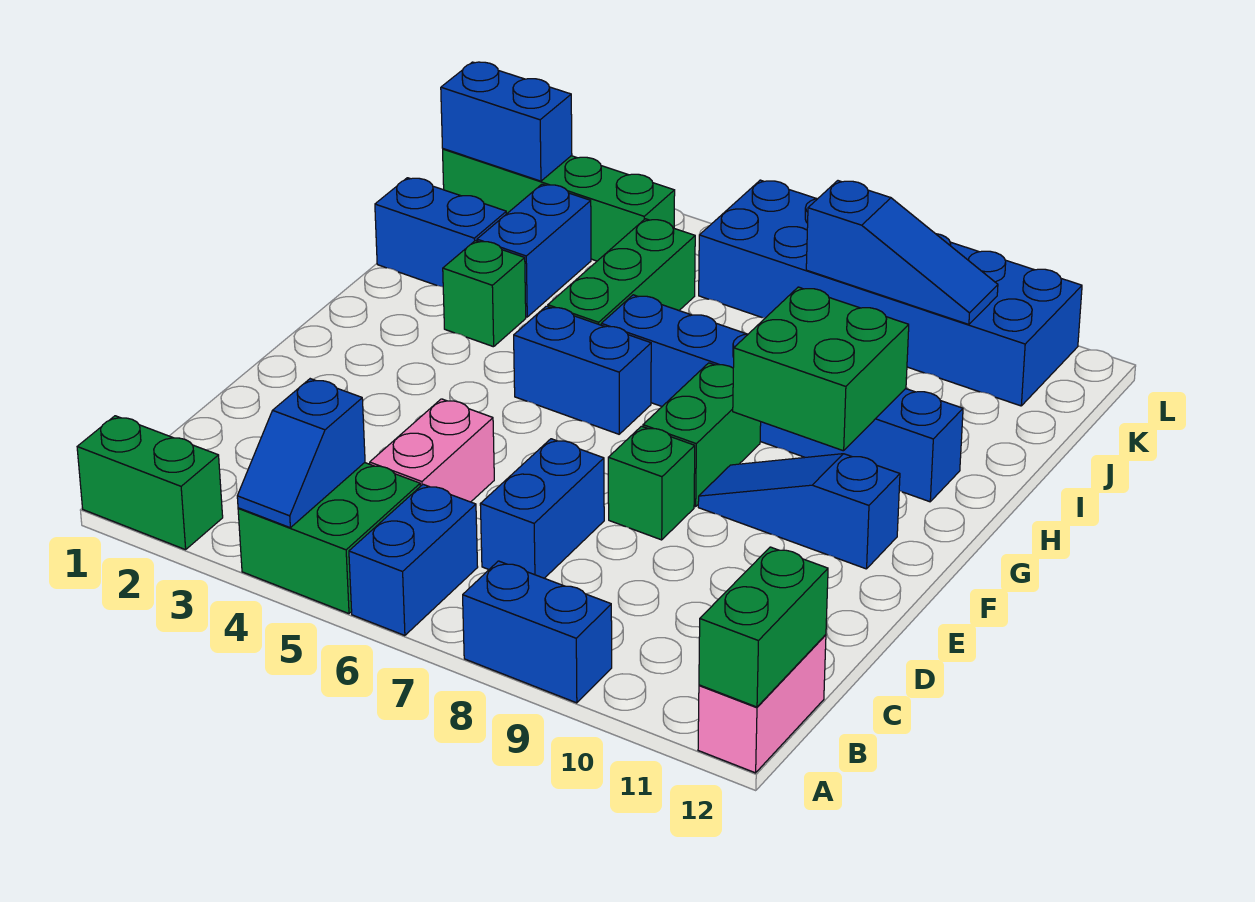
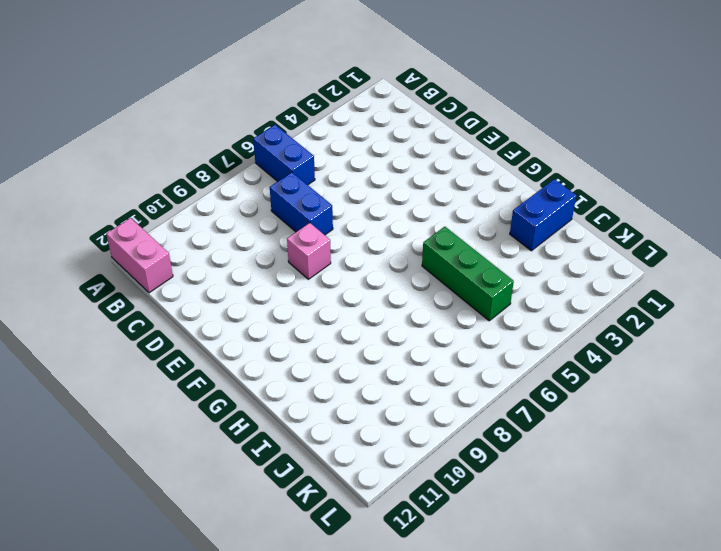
pink 1x1 brick [287,223,331,279] -> green 1x1 brick [608,426,695,540]
none -> green 1x2 brick [77,416,223,550]
none -> green 2x2 brick [238,463,420,614]
none -> blue 1x2 brick [463,561,612,703]

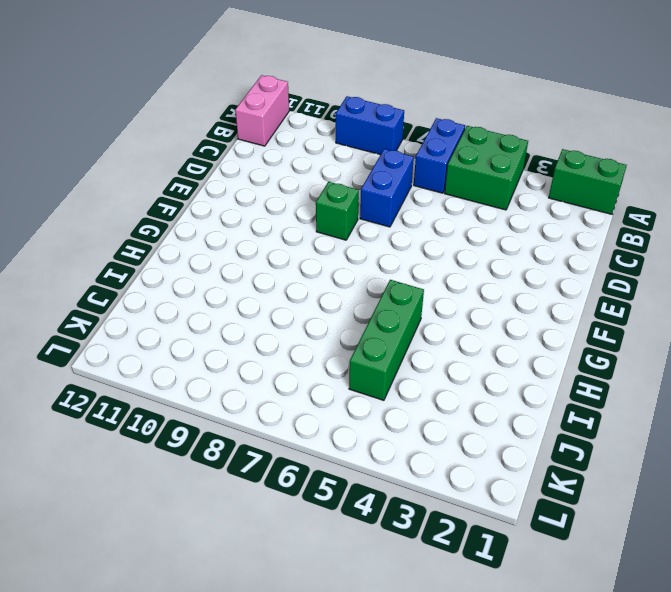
none -> pink 1x2 brick [370,399,494,502]
none -> green 1x2 brick [643,363,761,507]
none -> blue 1x3 slope [698,454,900,569]

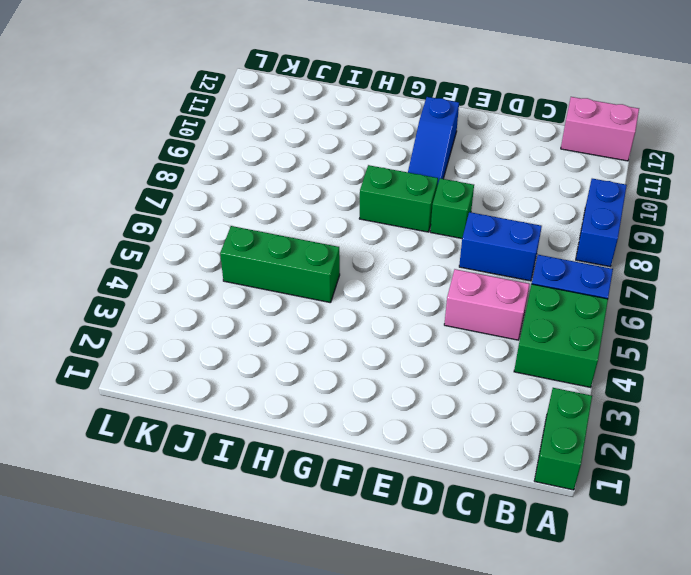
none -> blue 1x2 brick [514,306,651,434]
none -> green 1x1 brick [443,241,526,347]
none -> blue 1x6 brick [601,295,963,502]

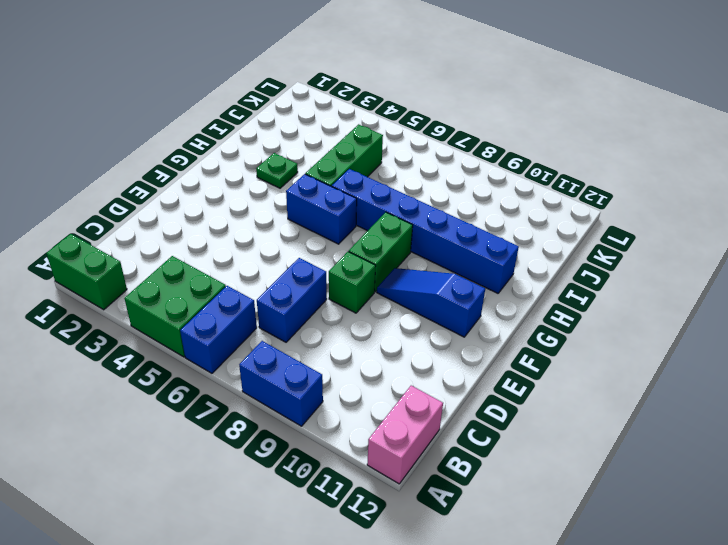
green 1x1 plate [256,153,298,188] -> green 1x1 brick [443,241,526,347]
none -> pink 1x2 brick [370,399,494,502]
none -> blue 1x2 brick [375,178,507,287]
none -> blue 1x2 brick [477,184,591,317]

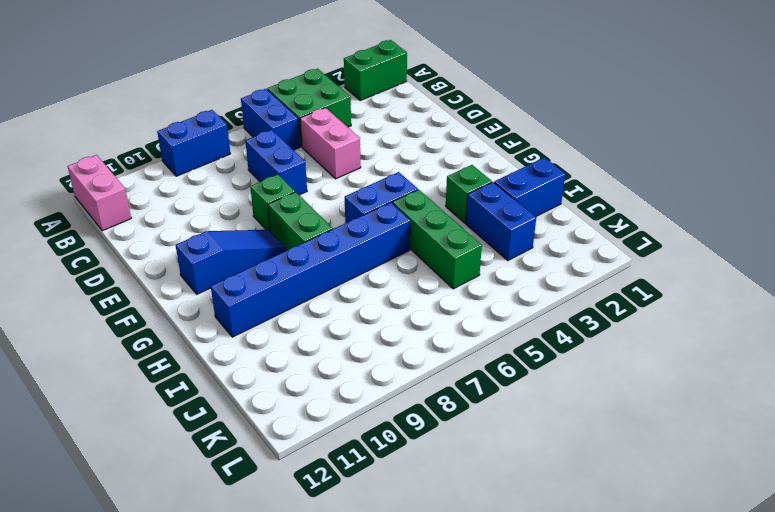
none -> green 1x4 brick [443,149,675,261]
none -> blue 2x6 brick [699,180,1082,406]
none -> blue 1x2 slope [237,379,365,528]

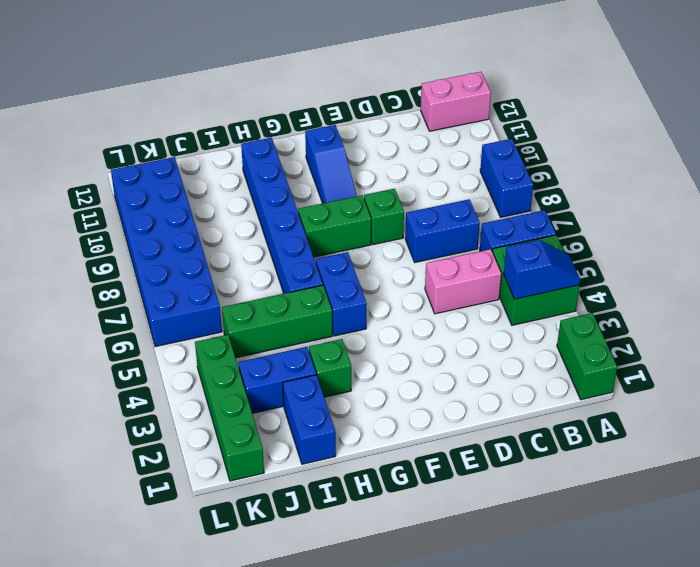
none -> green 1x2 brick [699,547,828,707]
none -> green 2x2 brick [733,287,909,451]
none -> blue 1x2 brick [441,62,572,181]

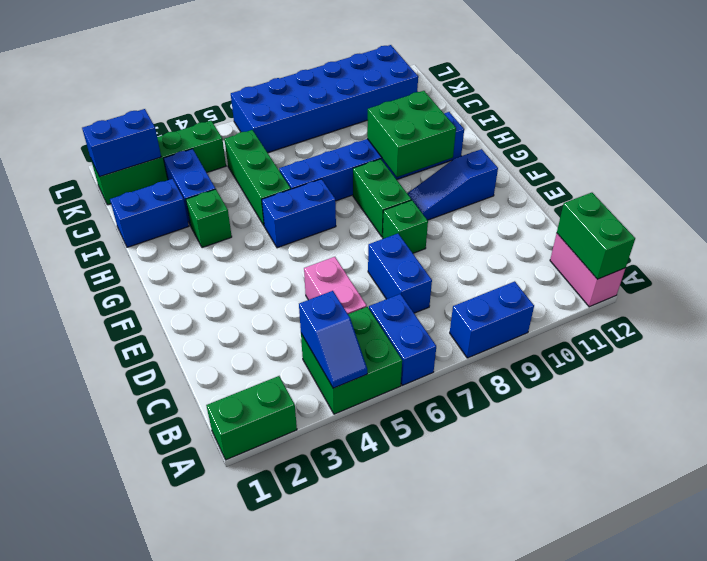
none -> blue 1x3 slope [806,181,998,324]

